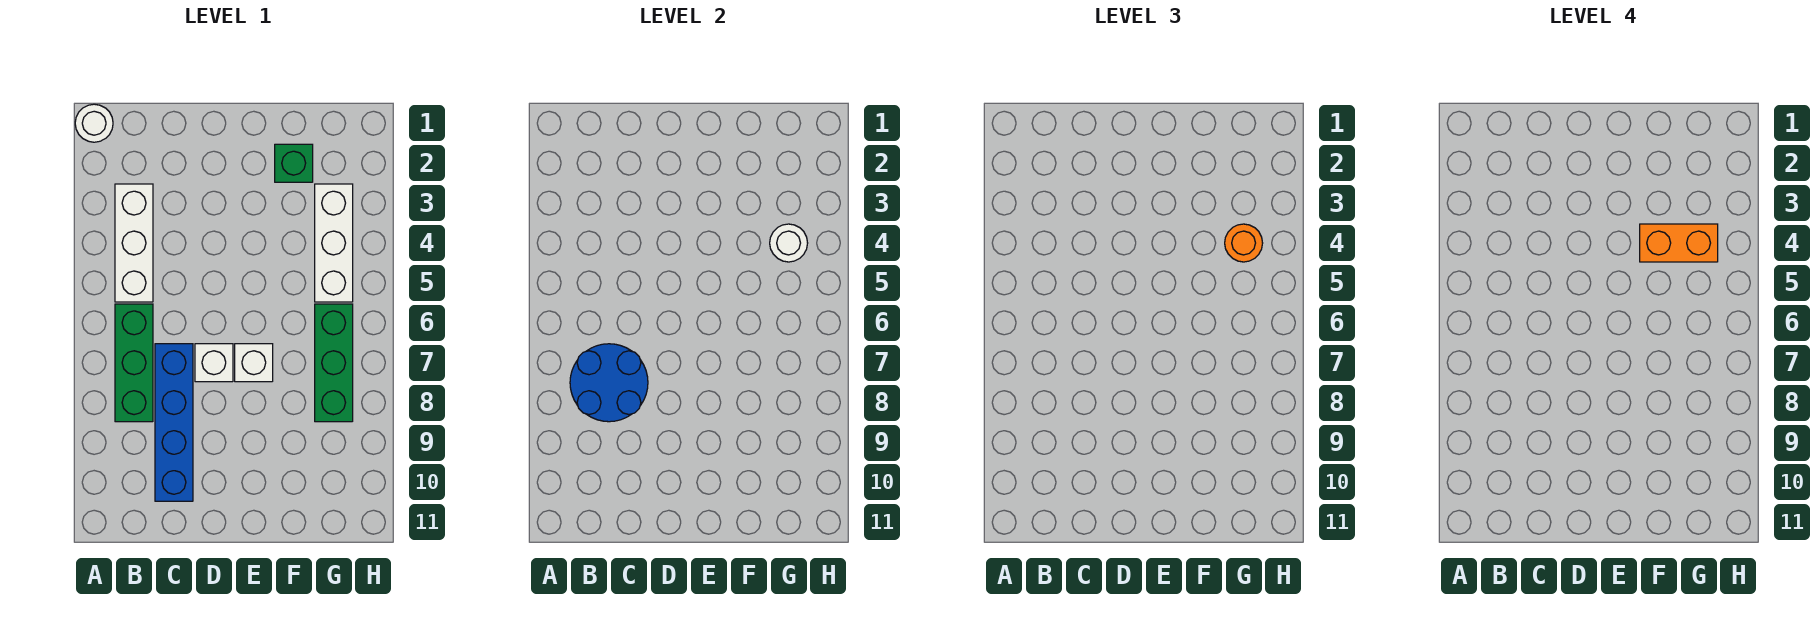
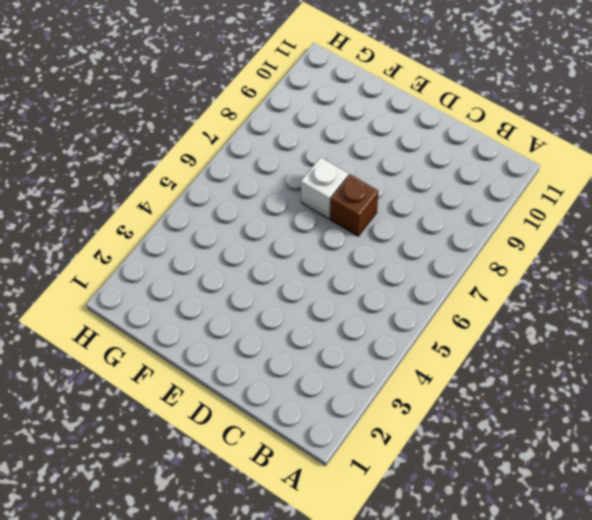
brown 1x1 brick [330,174,378,236] -> white 1x1 brick [195,344,233,382]
none -> white 1x1 round brick [75,104,113,142]
none -> white 1x3 brick [115,184,153,302]
none -> green 1x3 brick [115,304,153,422]

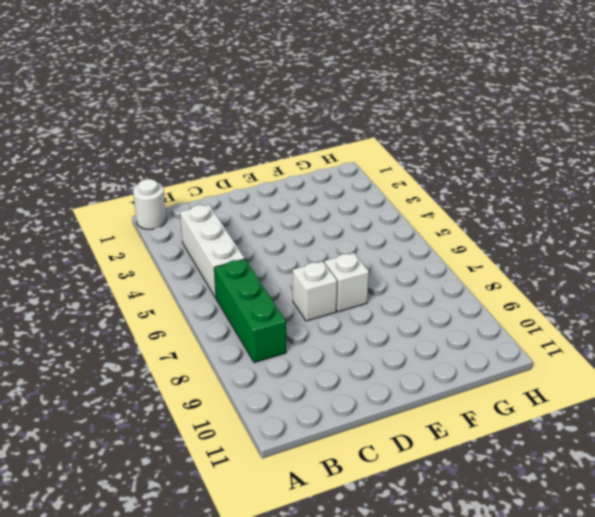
none -> blue 1x4 brick [155,344,193,501]
none -> green 1x1 brick [275,144,313,182]
none -> white 1x3 brick [315,184,353,302]

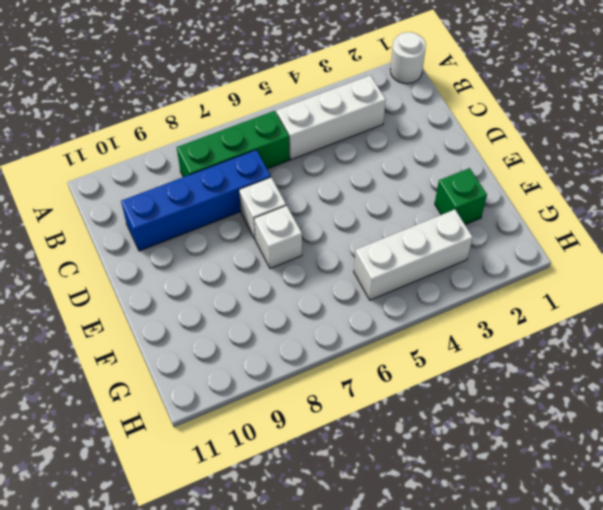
none -> green 1x3 brick [315,304,353,422]
none -> blue 2x2 round brick [570,344,648,422]
none -> white 1x1 round brick [770,224,808,262]

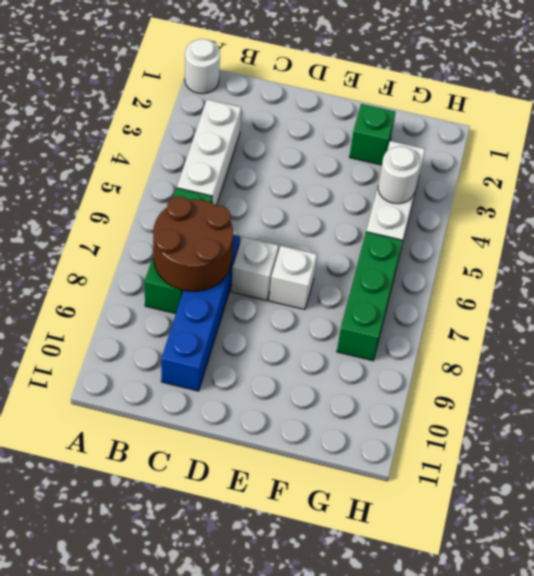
brown 2x2 round brick [153,196,233,291] -> blue 2x2 round brick [570,344,648,422]
none -> orange 1x1 round brick [1225,224,1263,262]
none -> orange 1x2 brick [1640,224,1718,262]

